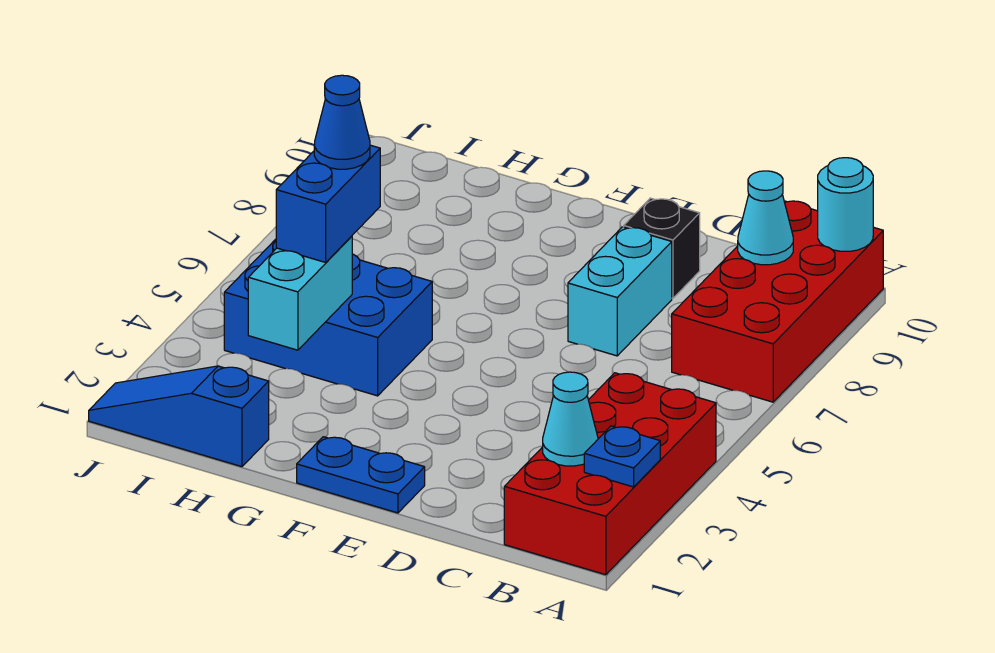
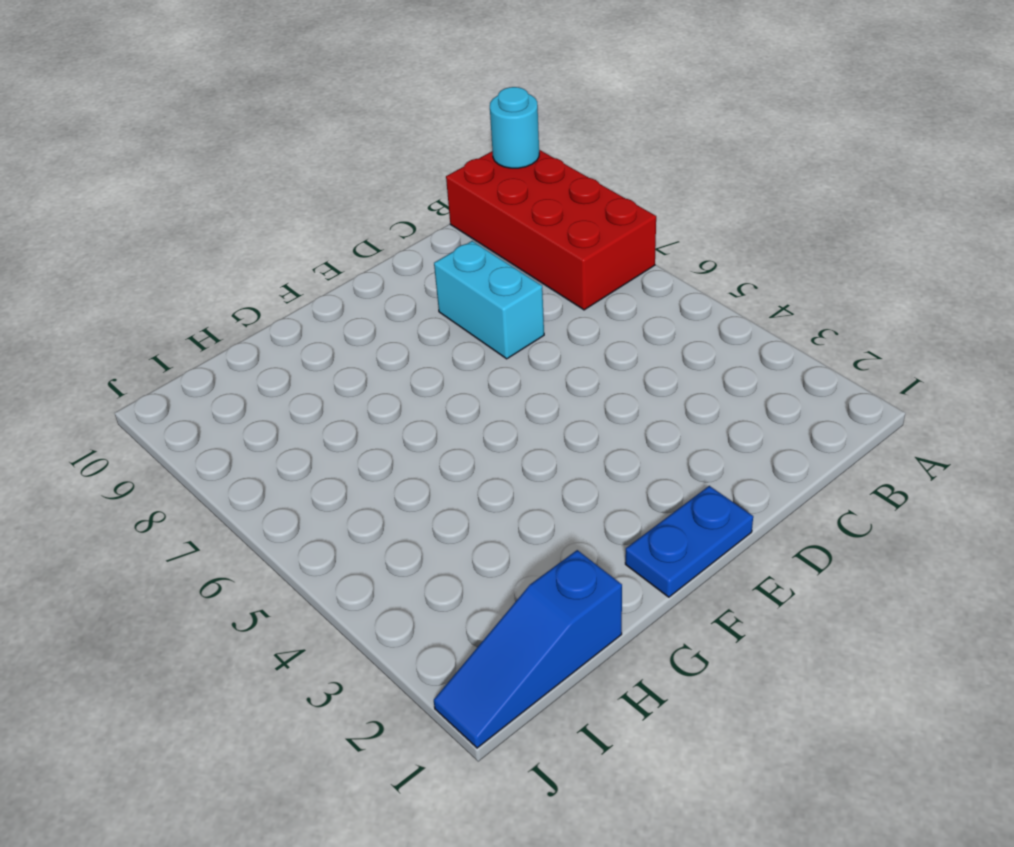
none -> red 2x4 brick [504,373,716,575]
none -> black 1x1 brick [624,198,700,298]
none -> blue 2x3 brick [224,239,432,396]

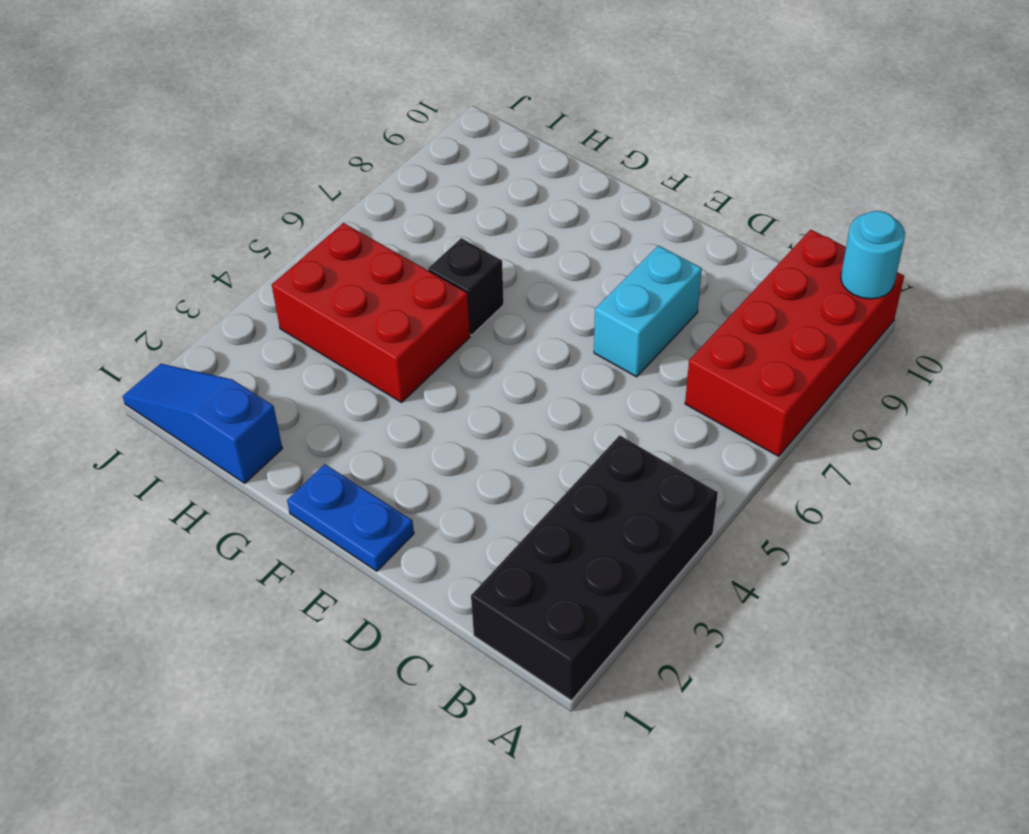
black 2x4 brick [471,435,718,701] -> red 2x4 brick [504,373,716,575]
red 2x3 brick [272,223,470,402] -> blue 2x3 brick [224,239,432,396]
black 1x1 brick [428,238,504,335] -> black 1x1 brick moved to [624,198,700,298]
none -> blue 1x1 plate [584,426,660,487]
none -> cyan 1x1 cone [543,372,598,466]
none -> cyan 1x1 cone [738,171,793,265]

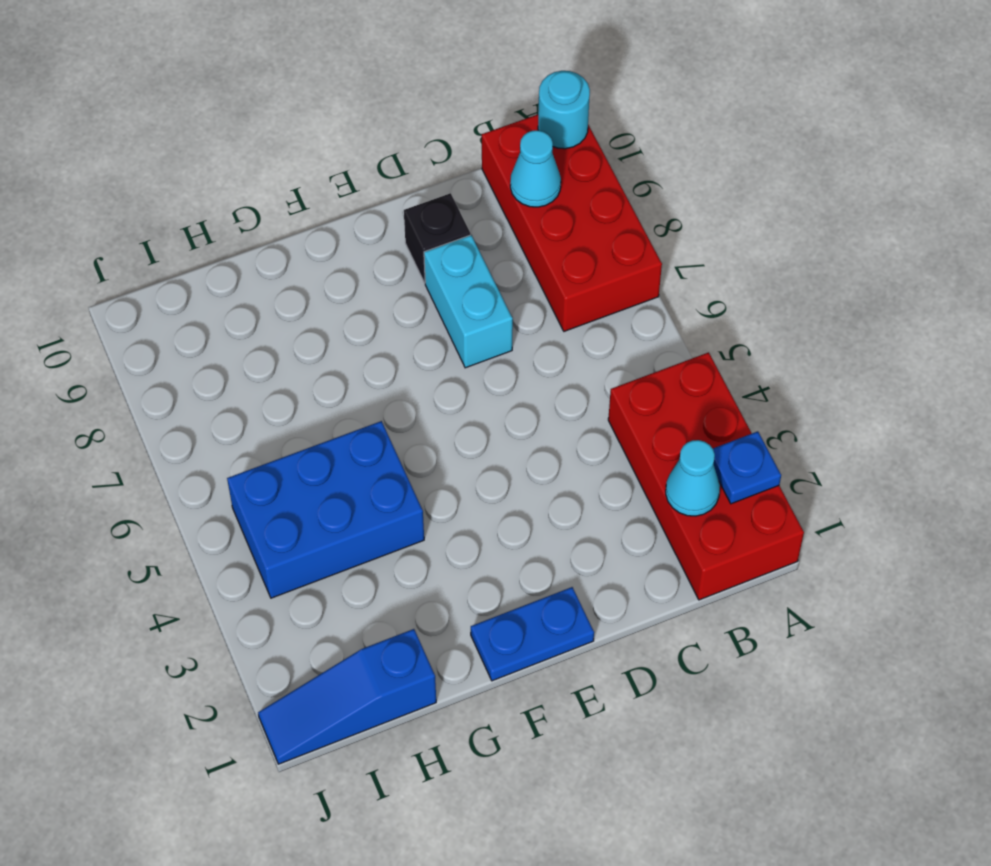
none -> cyan 1x2 brick [248,236,352,350]
none -> blue 1x2 brick [276,145,380,262]
none -> blue 1x1 cone [314,75,370,169]

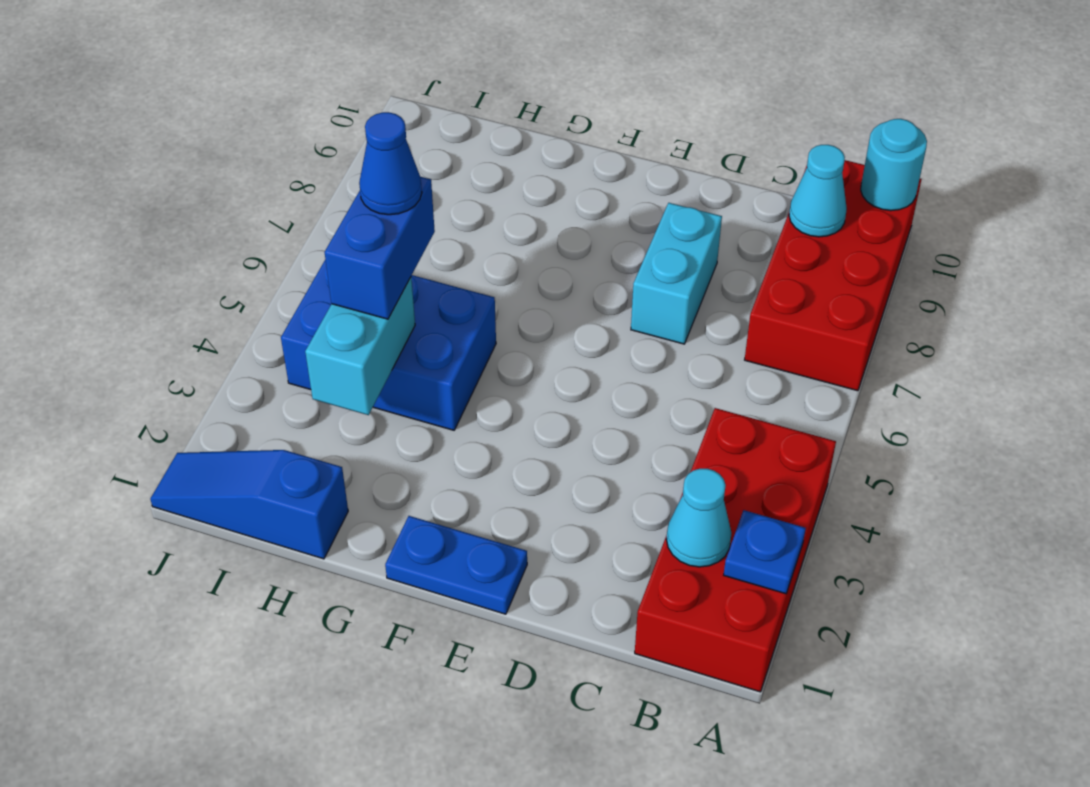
none -> black 1x1 brick [624,198,700,298]

